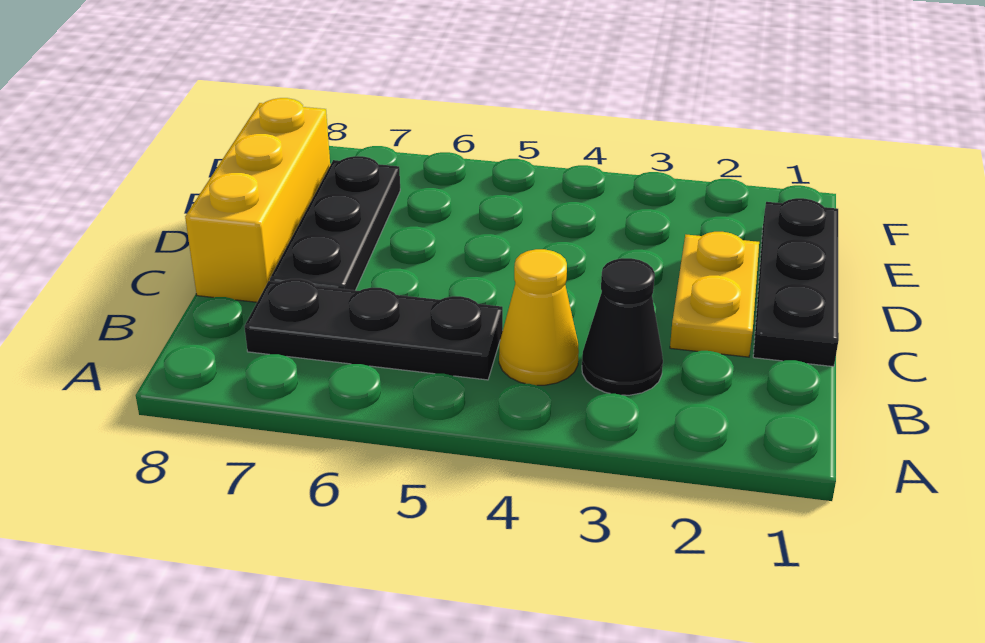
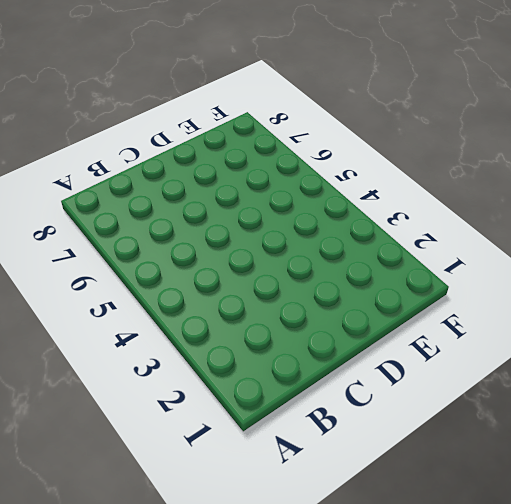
none -> black 1x1 cone [582,258,663,395]
none -> yellow 1x1 cone [499,249,579,385]

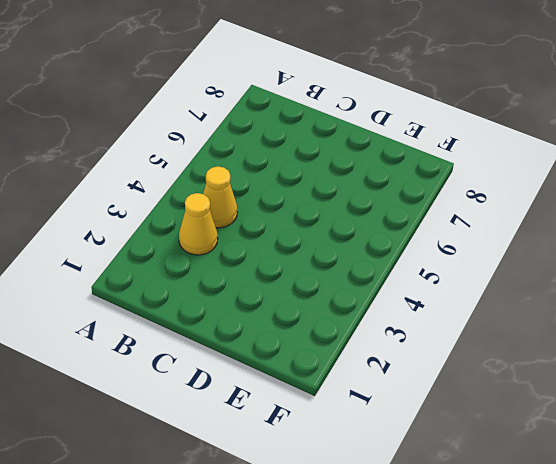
yellow 1x1 cone [179,193,218,255] -> black 1x1 cone [582,258,663,395]
none -> black 1x3 plate [244,279,503,380]
none -> black 1x3 plate [753,198,839,367]

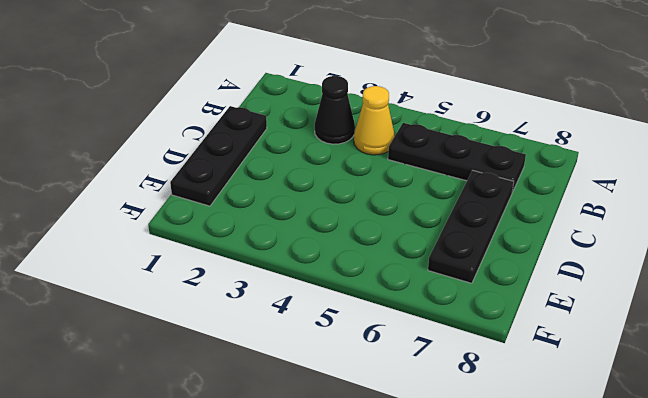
none -> yellow 1x2 plate [670,232,759,357]
none -> yellow 1x3 brick [185,98,330,302]

